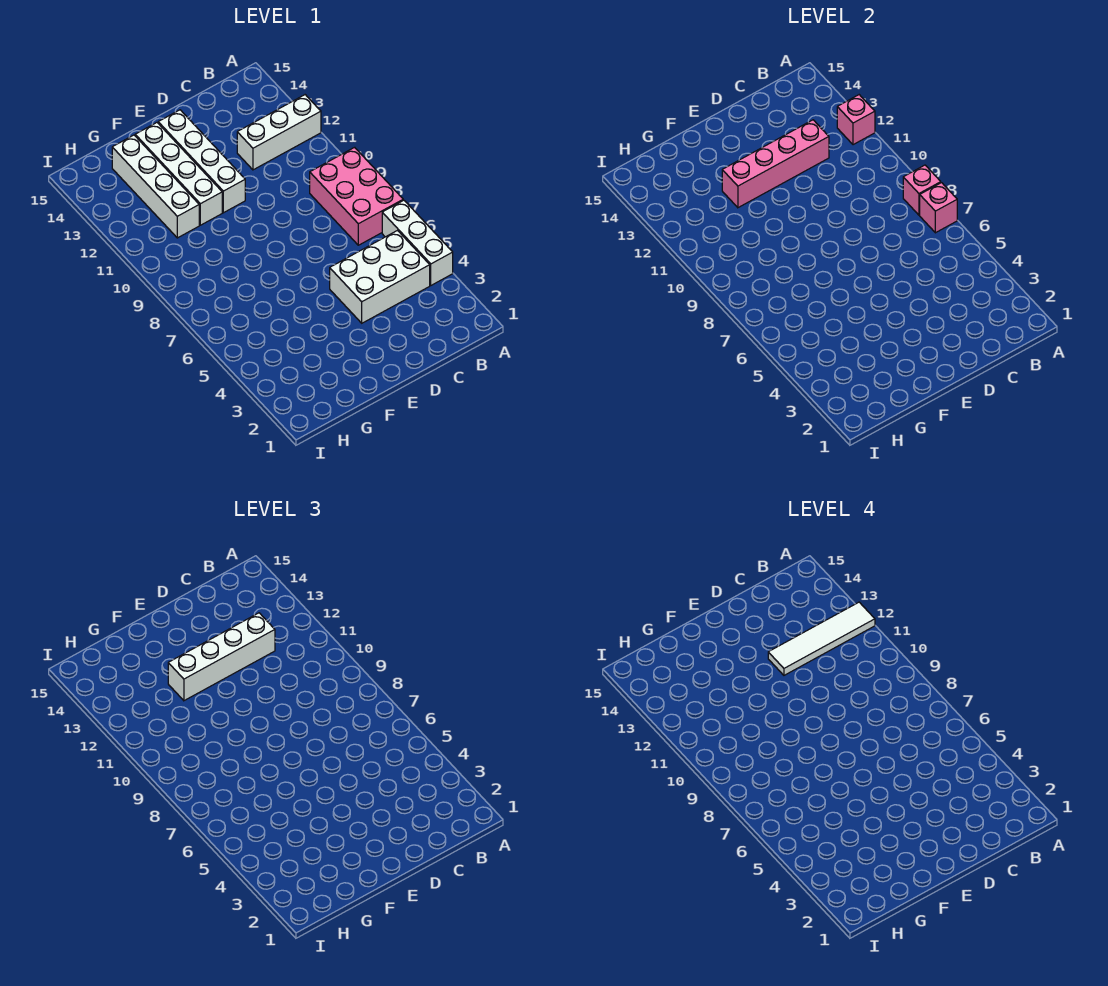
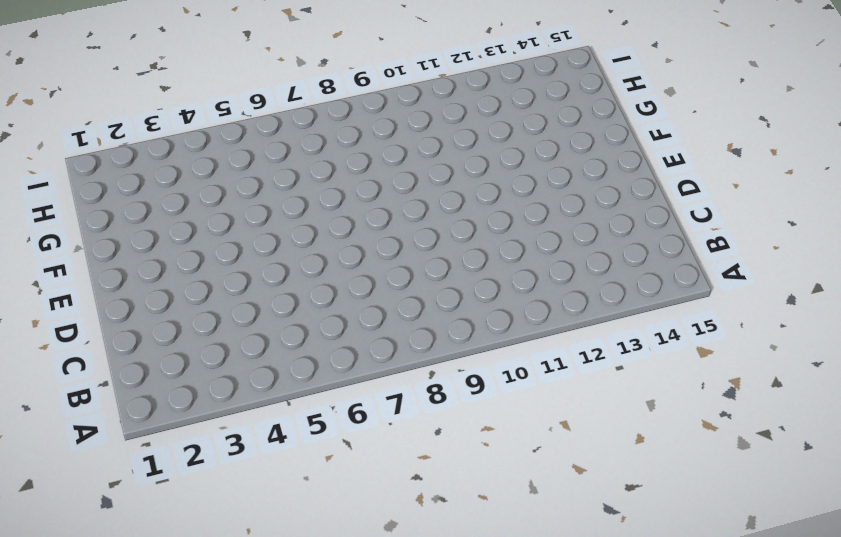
none -> white 1x3 brick [382,200,453,285]
none -> pink 2x3 brick [310,147,403,245]
none -> white 1x3 brick [237,95,321,170]

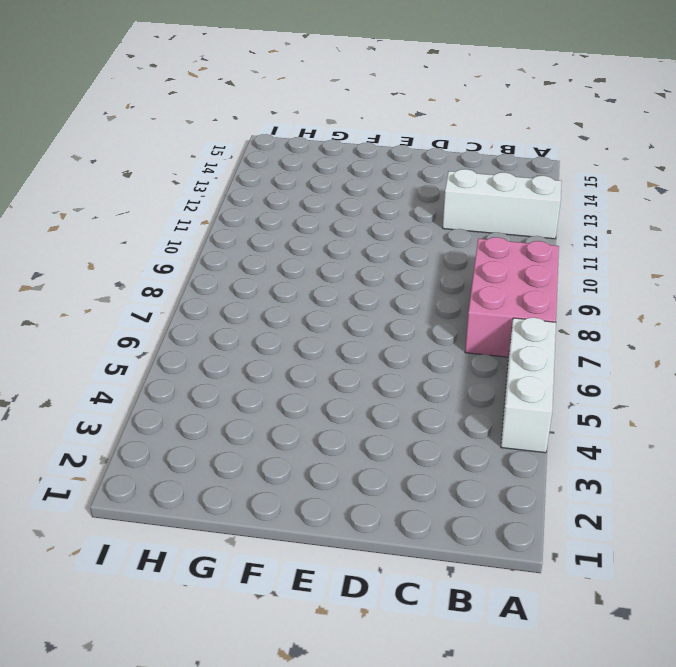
none -> white 2x3 brick [330,231,430,323]
none -> white 1x4 brick [158,110,245,213]
none -> white 1x4 brick [135,123,222,225]

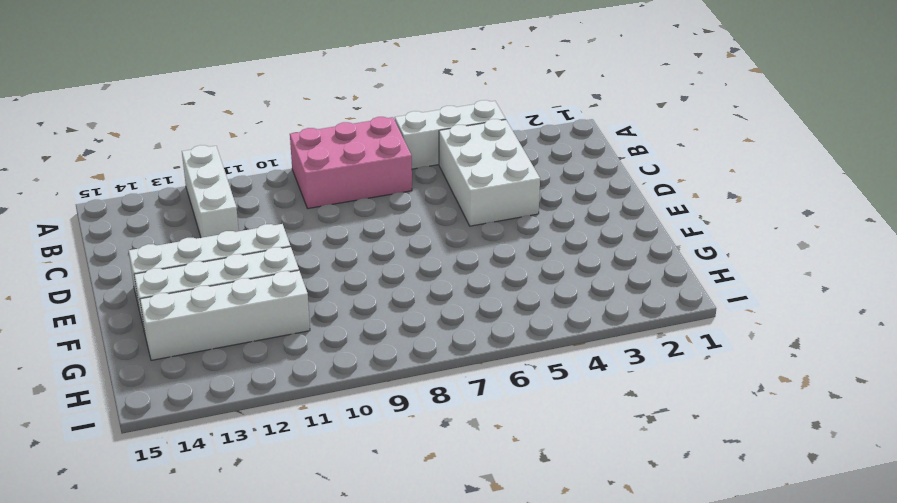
none -> pink 1x1 brick [920,183,957,233]
none -> pink 1x1 brick [903,165,941,215]
none -> pink 1x1 brick [837,95,875,145]

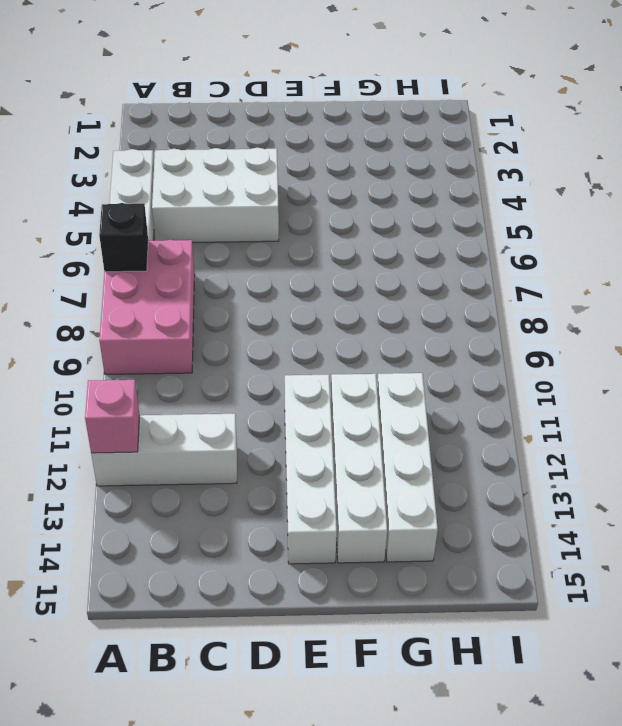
black 1x1 brick [99,203,149,272] -> pink 1x1 brick [920,183,957,233]
none -> pink 1x1 brick [903,165,941,215]
none -> pink 1x4 brick [722,120,829,208]
none -> white 1x4 brick [168,613,275,701]

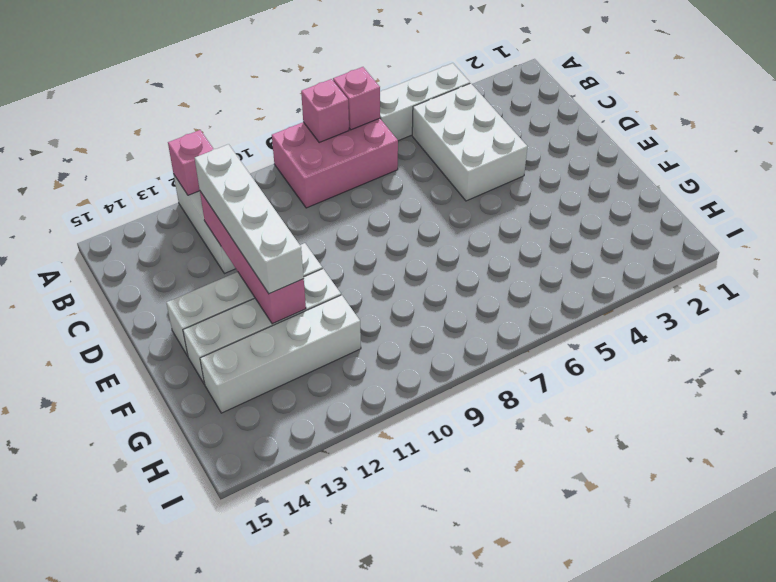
none -> white 1x4 tile [768,602,875,675]

